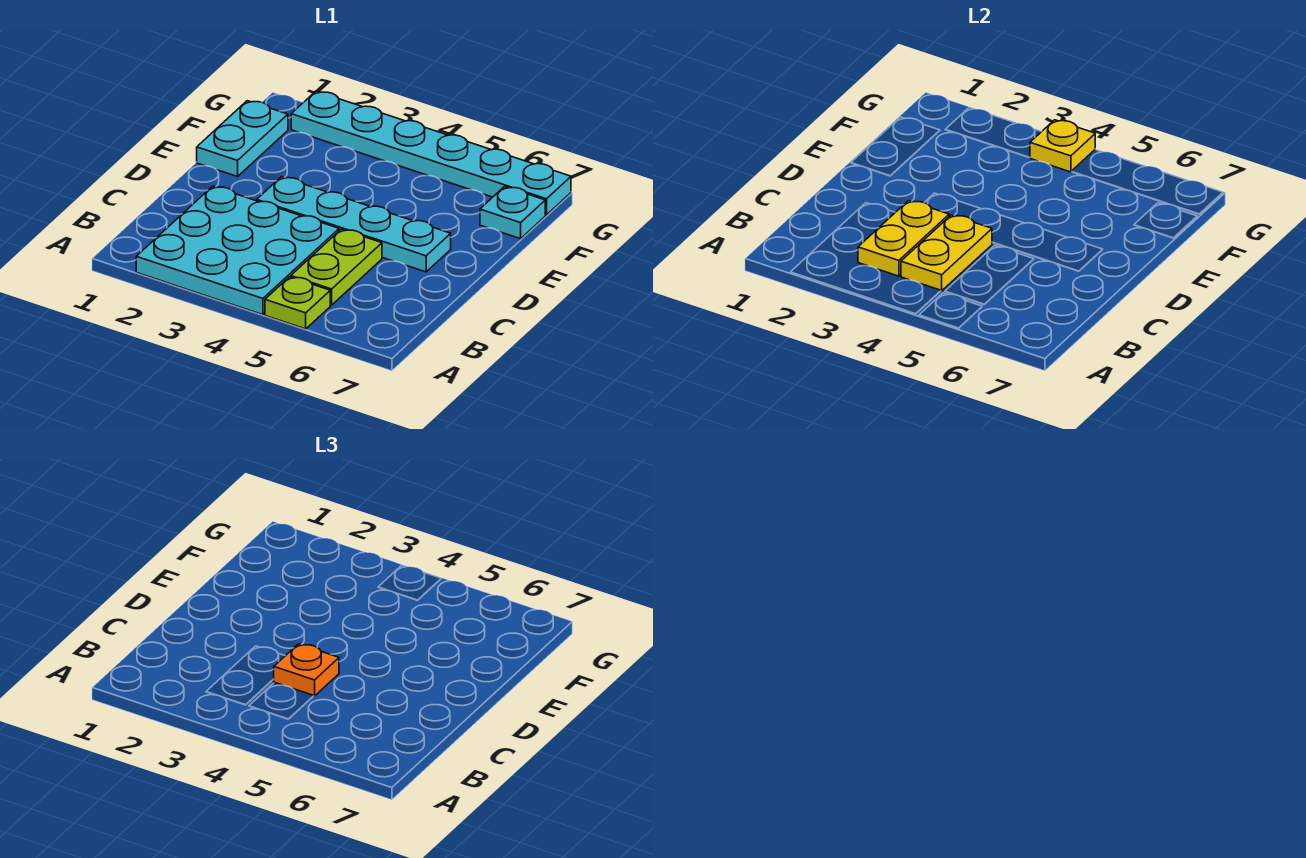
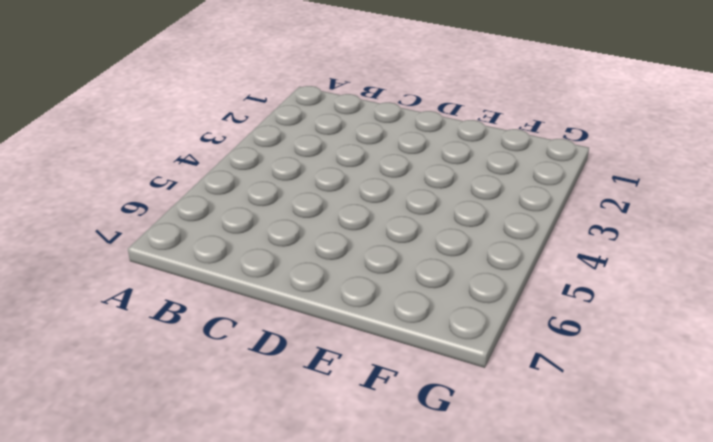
none -> cyan 3x3 plate [136,186,339,315]
none -> lime 1x1 plate [265,277,330,329]

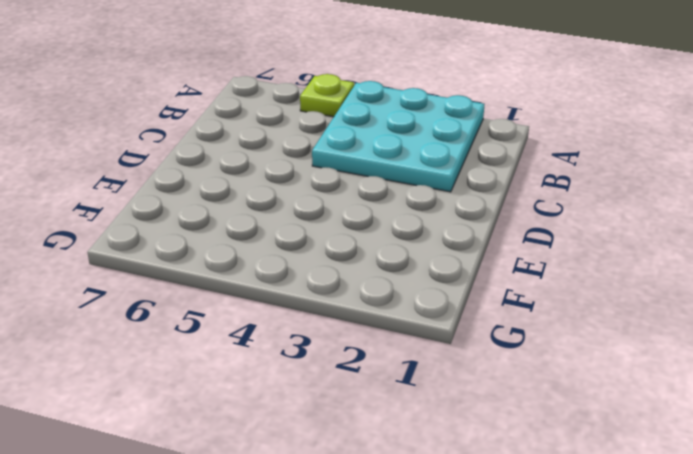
none -> lime 1x2 plate [291,229,382,305]
none -> cyan 1x4 plate [257,177,451,272]

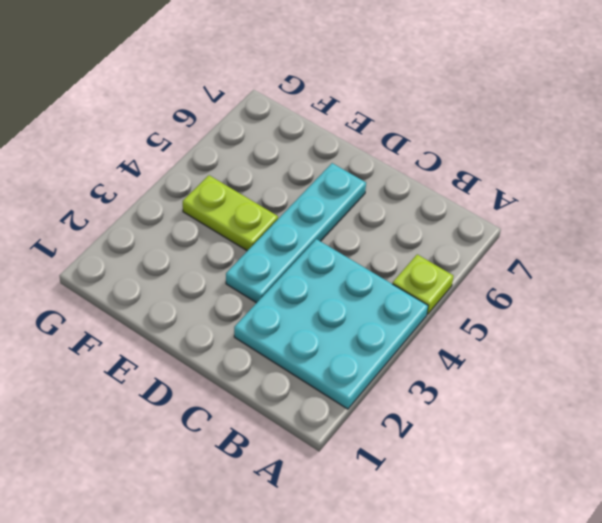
lime 1x2 plate [183,175,278,251] -> lime 1x2 plate moved to [291,229,382,305]
none -> cyan 1x2 plate [197,101,288,177]
none -> cyan 1x1 plate [480,187,545,239]

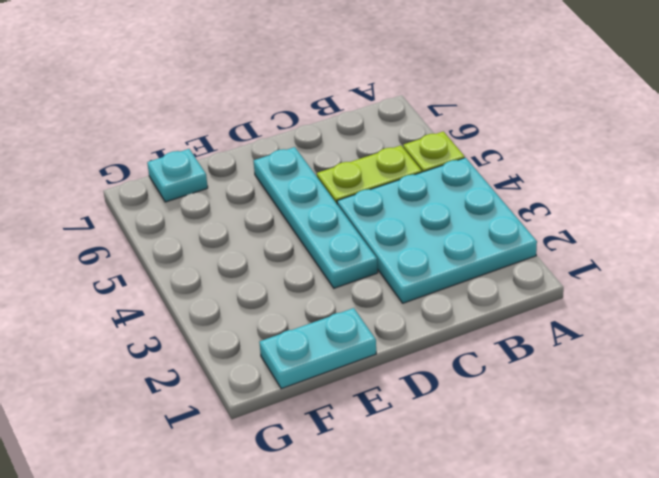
none -> cyan 1x6 plate [291,91,571,215]
none -> yellow 1x2 plate [858,201,949,276]

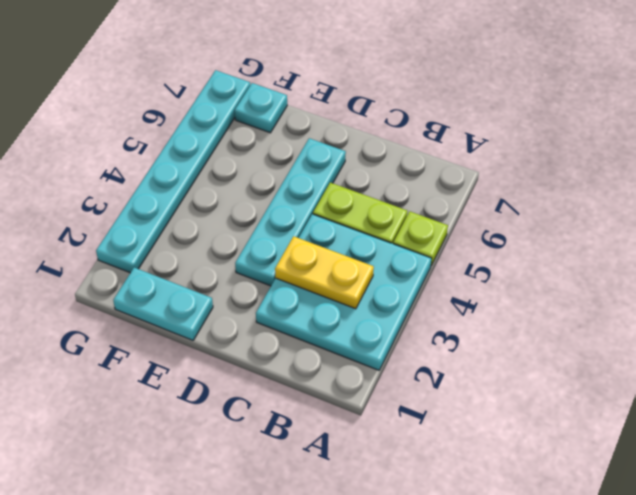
none -> yellow 1x2 plate [901,215,992,291]
none -> yellow 1x1 plate [1030,120,1095,172]

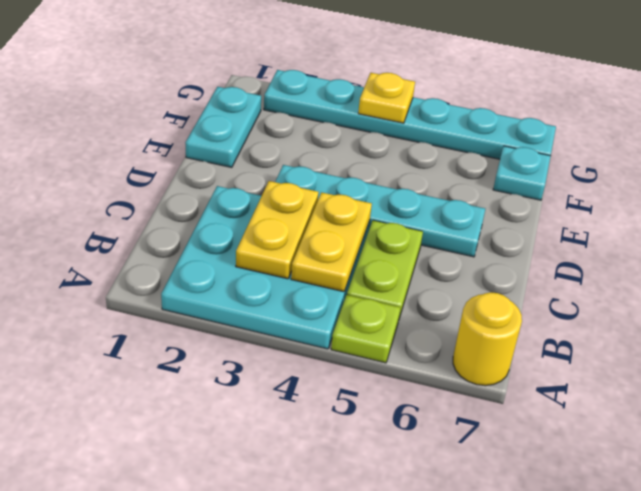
yellow 1x1 round brick [453,292,522,386] -> none
none -> orange 1x1 plate [274,644,339,696]

